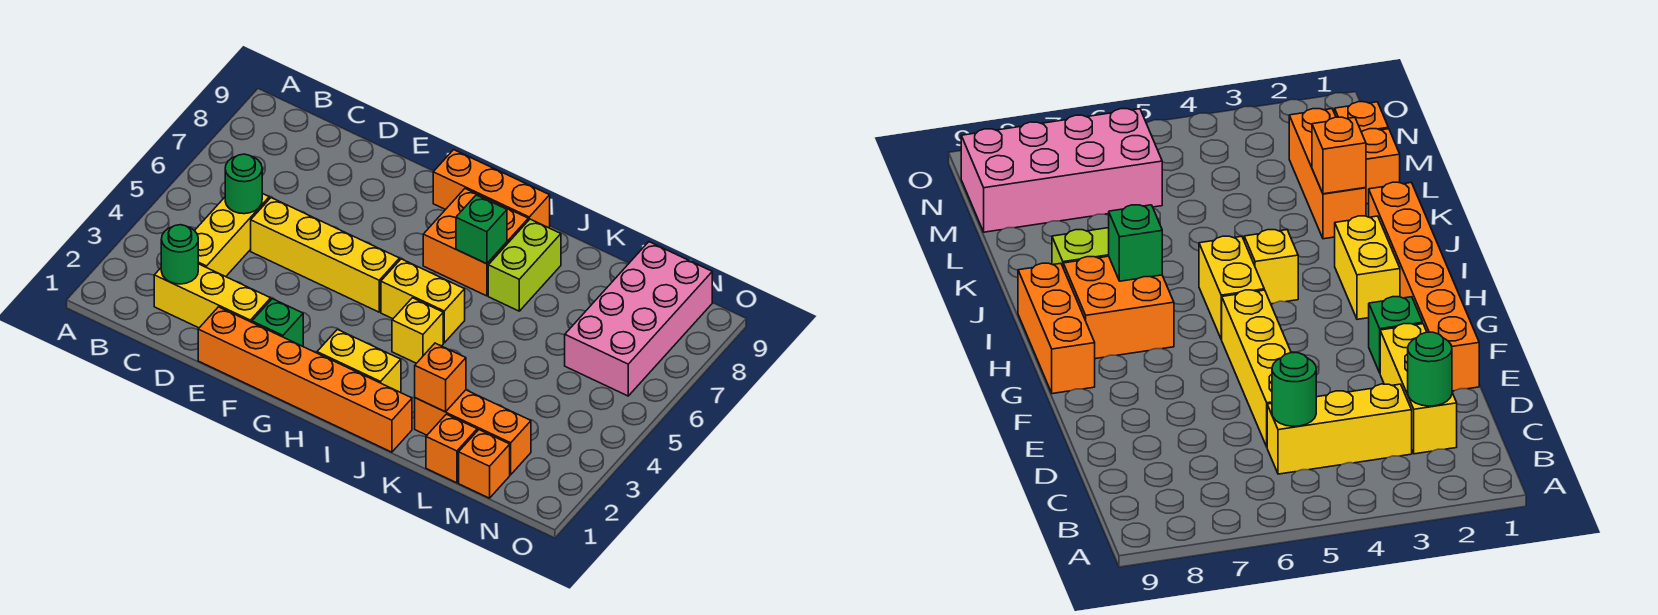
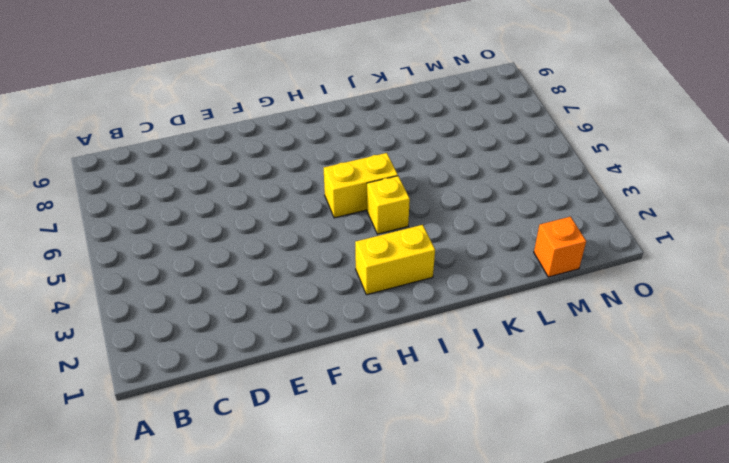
none -> yellow 1x3 brick [154,264,271,328]
none -> yellow 1x3 brick [195,194,269,277]
none -> yellow 1x4 brick [251,198,399,312]

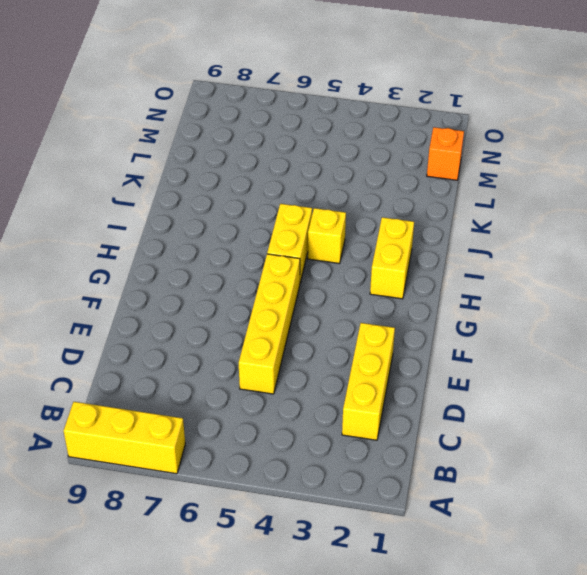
yellow 1x3 brick [64,402,185,474] -> yellow 1x3 brick moved to [195,194,269,277]
none -> orange 1x6 brick [198,307,412,452]
none -> green 1x1 brick [252,299,303,346]
none -> orange 1x3 brick [433,150,550,228]

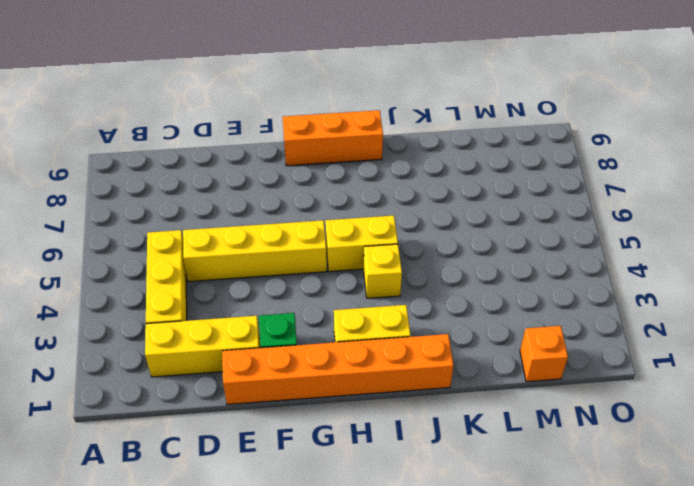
none -> orange 2x2 brick [423,189,528,296]
none -> lime 1x2 brick [488,219,561,311]
none -> orange 1x3 brick [415,390,531,475]

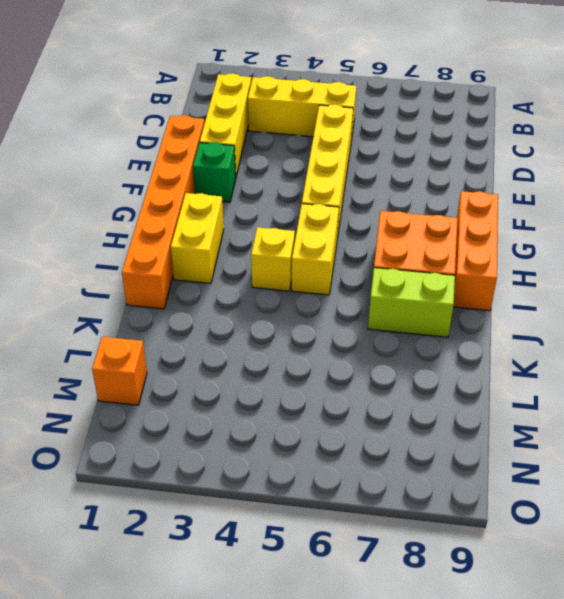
none -> orange 1x3 brick [415,390,531,475]
none -> orange 1x1 brick [426,414,477,483]
none -> pink 2x4 brick [565,242,712,396]

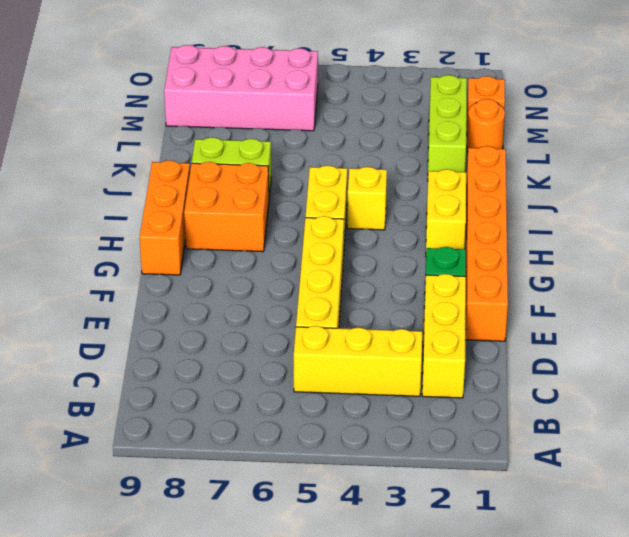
lime 1x3 brick [428,75,467,172] -> orange 1x3 brick [415,390,531,475]
orange 1x1 round brick [466,99,505,151] -> orange 1x1 brick [426,414,477,483]
none -> green 1x1 round brick [161,225,198,284]
none -> green 1x1 round brick [225,154,262,214]
none -> green 1x1 brick [456,195,507,264]

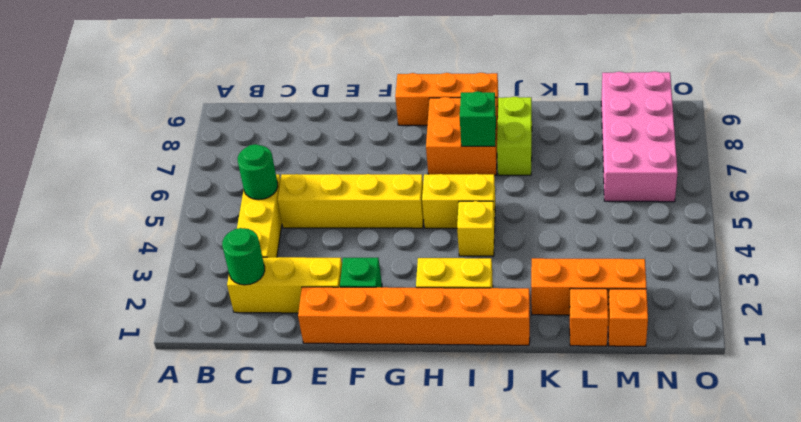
none -> orange 1x1 brick [415,343,466,412]

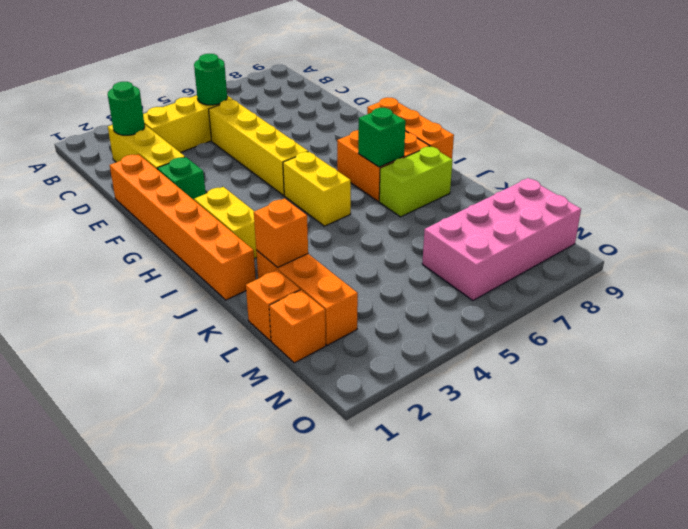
none -> yellow 1x1 brick [392,298,443,363]

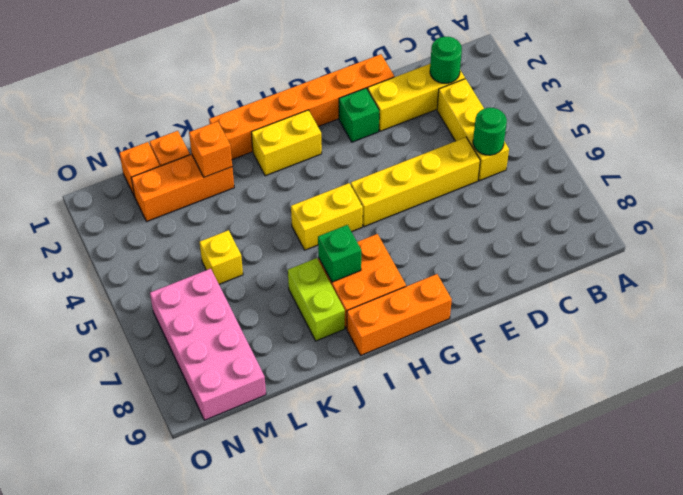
yellow 1x1 brick [200,230,243,284] -> yellow 1x1 brick moved to [392,298,443,363]

